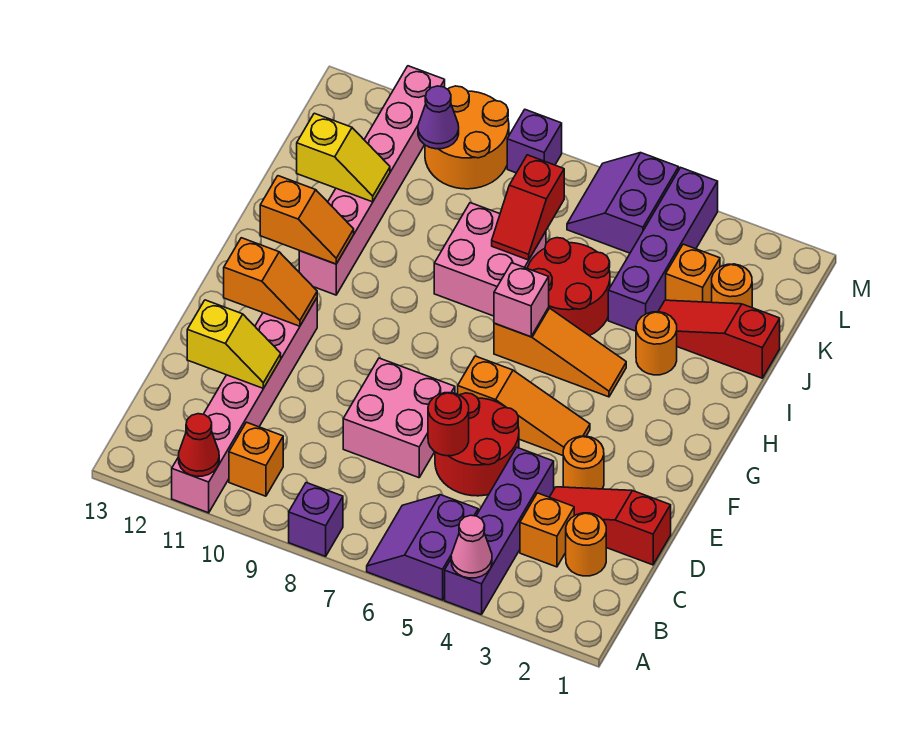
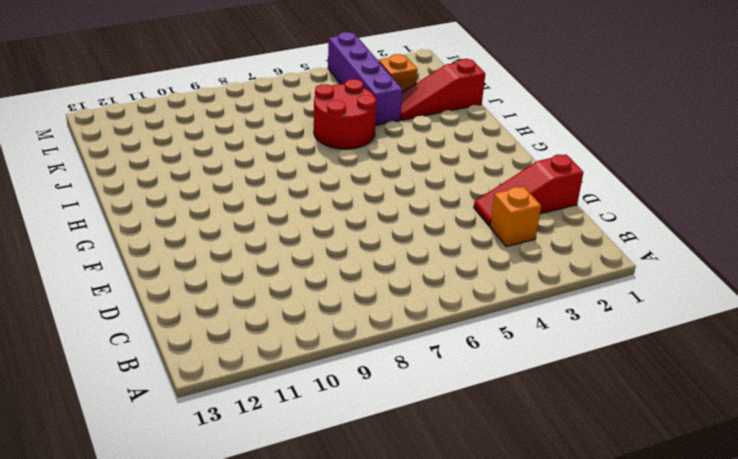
none -> purple 1x4 brick [445,447,554,615]
none -> purple 2x2 slope [367,495,478,600]
none -> purple 1x1 brick [289,483,343,556]
none -> pink 1x6 brick [172,298,317,513]

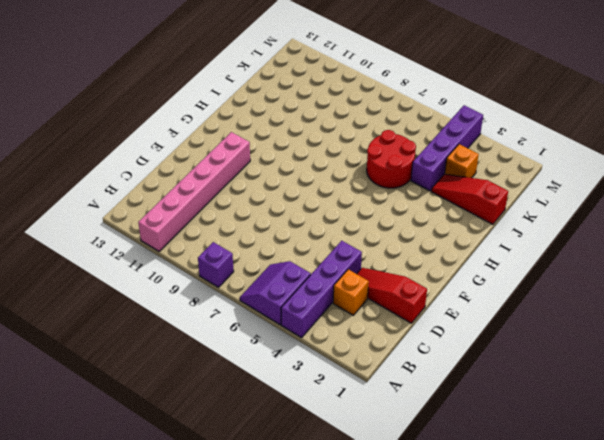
none -> orange 1x1 brick [229,422,283,496]
none -> orange 1x1 round brick [566,513,606,576]
none -> red 2x2 round brick [435,393,519,496]
none -> pink 2x2 brick [343,358,455,478]

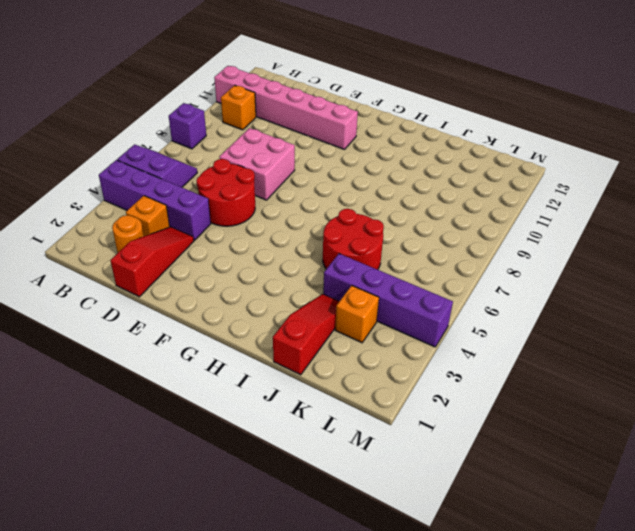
none -> orange 1x1 round brick [563,436,604,489]
none -> orange 1x3 slope [458,356,590,455]
none -> orange 1x3 slope [494,308,626,397]
none -> pink 1x6 brick [299,66,445,295]

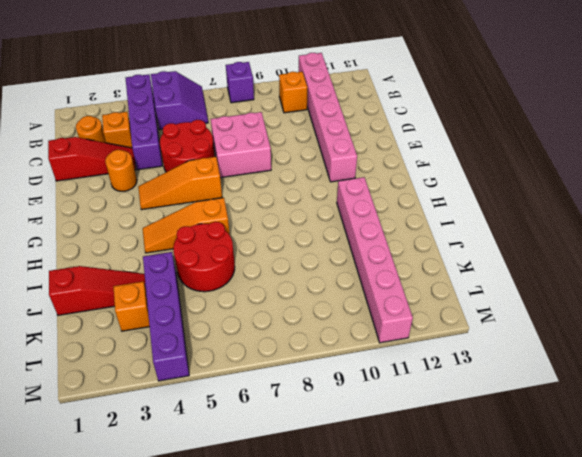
none -> orange 1x1 round brick [636,312,677,375]
none -> pink 2x2 brick [434,203,546,316]
none -> orange 1x1 round brick [712,264,752,308]
none -> purple 2x2 slope [567,153,679,253]

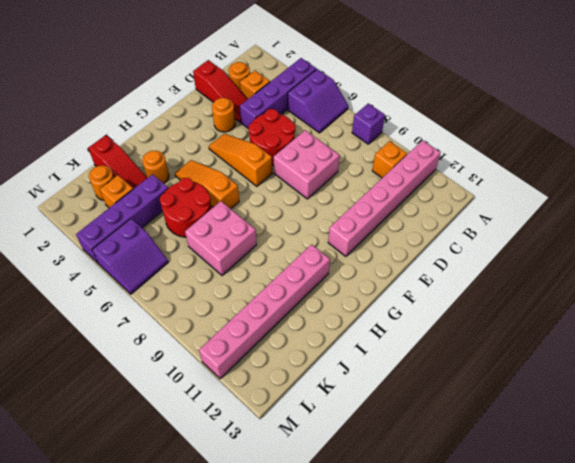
none -> orange 2x2 round brick [425,86,509,189]
none -> purple 1x1 brick [507,110,562,173]
none -> pink 1x1 cone [451,515,492,578]
none -> red 1x1 cone [179,414,219,476]

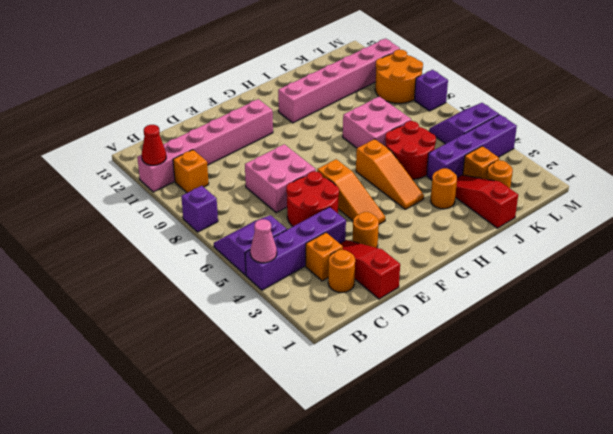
none -> red 1x1 round brick [428,393,469,456]
none -> yellow 1x2 slope [187,300,281,388]
none -> orange 1x2 slope [224,238,317,326]
none -> pink 1x1 brick [494,263,549,337]

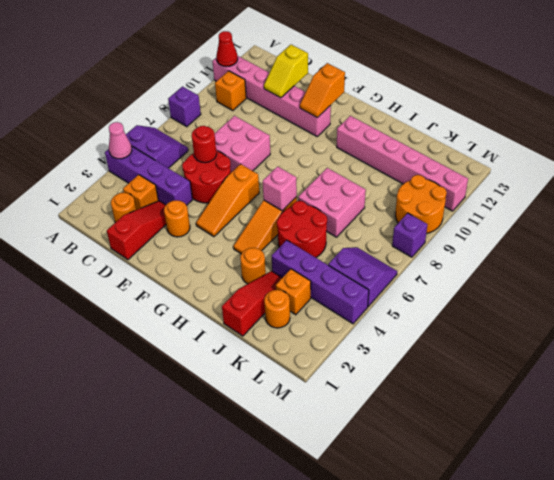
none -> orange 1x2 slope [260,176,354,264]
none -> red 1x2 slope [492,155,564,260]
none -> yellow 1x2 slope [297,113,390,202]
none -> purple 1x1 cone [418,86,459,149]

